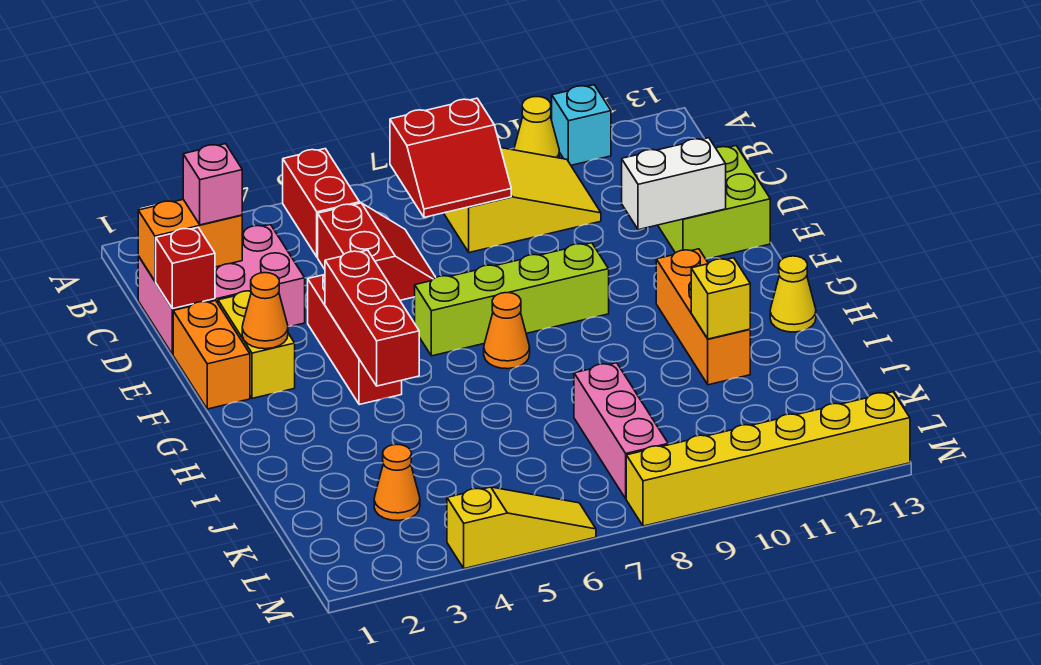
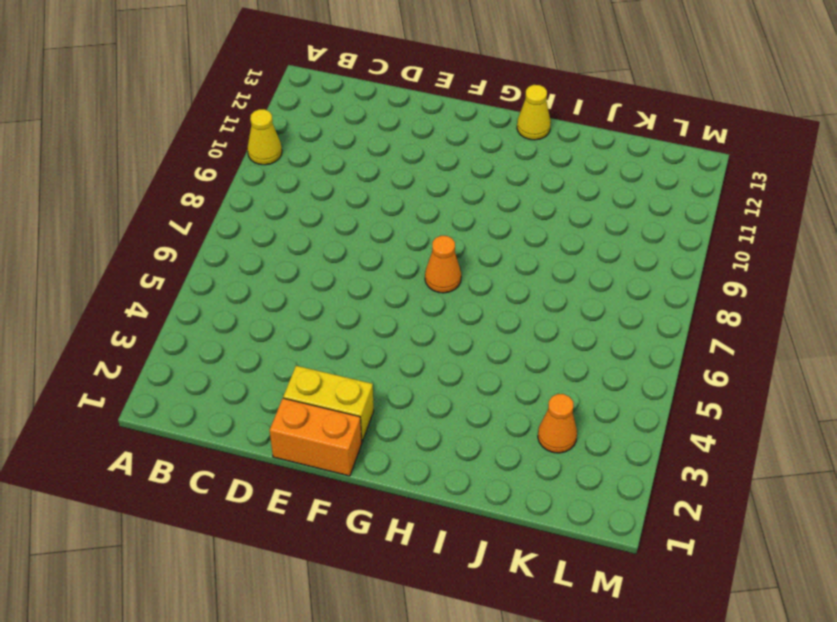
none -> red 1x2 brick [283,149,360,257]
none -> cyan 1x1 brick [552,85,611,165]
none -> yellow 2x3 slope [444,148,601,253]

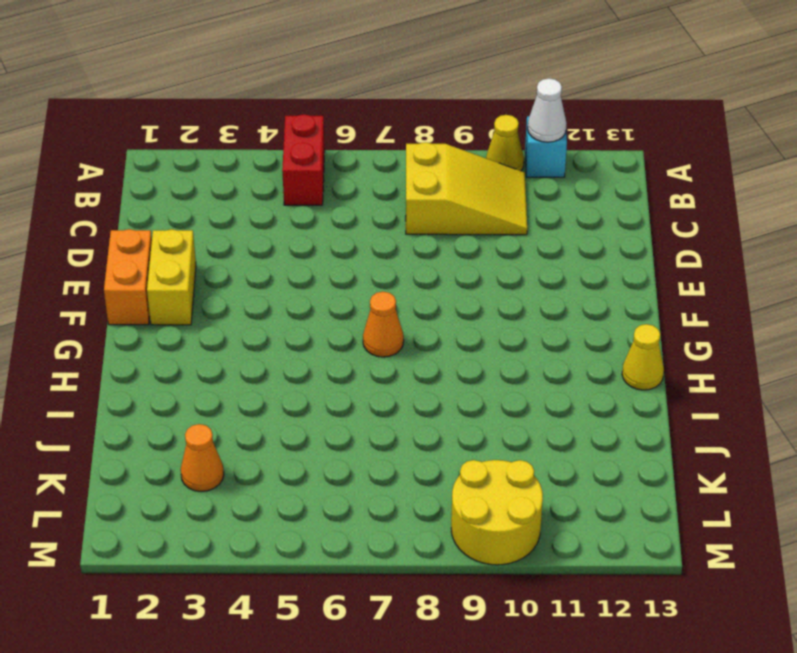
white 1x1 cone [528,78,567,142] -> none
yellow 2x2 round brick [451,460,543,565] -> yellow 1x6 brick [626,392,910,526]
none -> pink 2x3 brick [138,225,305,354]
none -> red 2x2 slope [318,203,436,300]
none -> lime 2x2 brick [658,146,770,259]

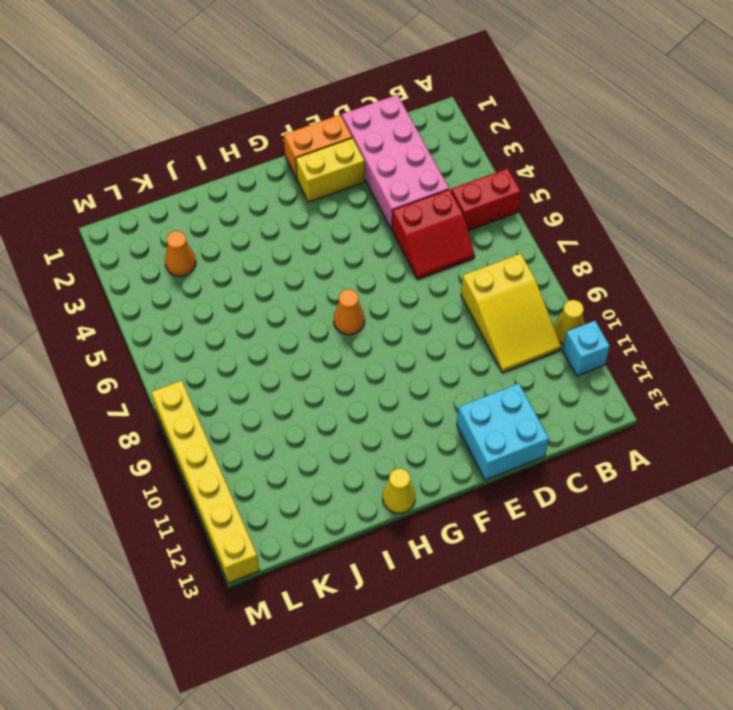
pink 2x4 brick [342,95,449,230] -> pink 2x3 brick [138,225,305,354]
cyan 2x2 brick [457,383,549,480] -> lime 2x2 brick [658,146,770,259]
none -> red 1x3 brick [308,275,402,405]
none -> lime 1x4 brick [415,243,609,356]
none -> orange 1x3 brick [656,249,750,385]

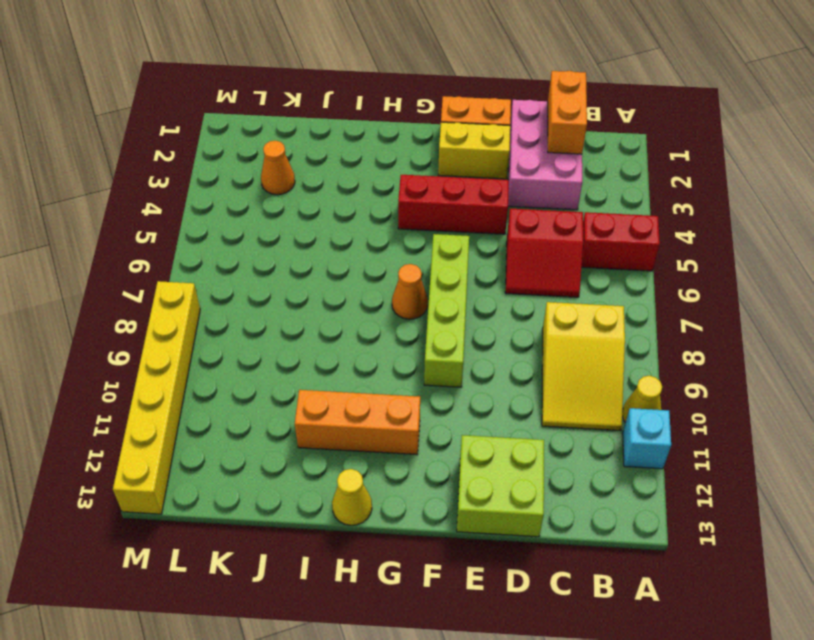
none -> pink 1x3 brick [574,363,668,498]
none -> yellow 1x3 slope [447,487,596,569]
none -> red 2x2 slope [390,98,511,217]

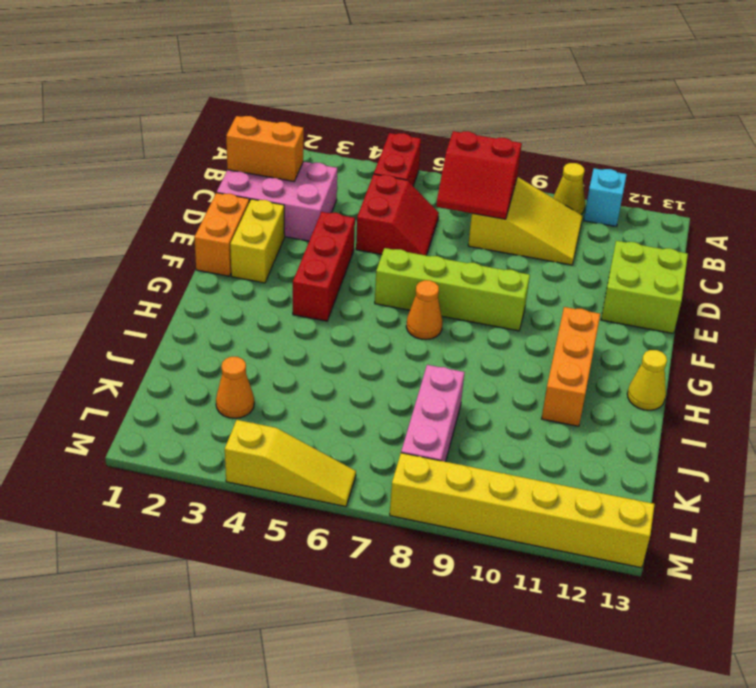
none -> red 1x1 brick [156,228,215,309]
none -> white 1x2 brick [622,138,726,230]
none -> orange 1x1 cone [242,273,288,349]

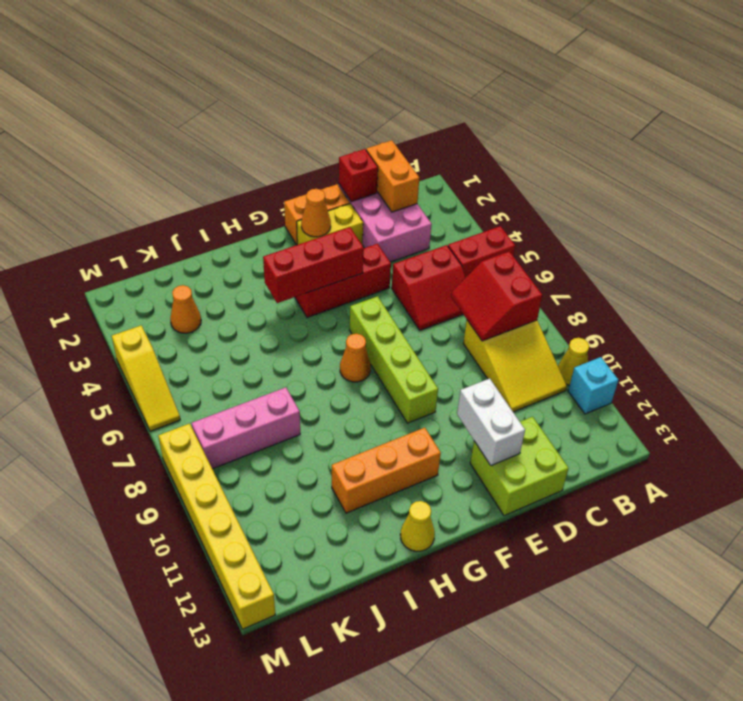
none -> yellow 1x1 brick [691,258,750,339]
none -> pink 1x1 brick [183,144,242,225]

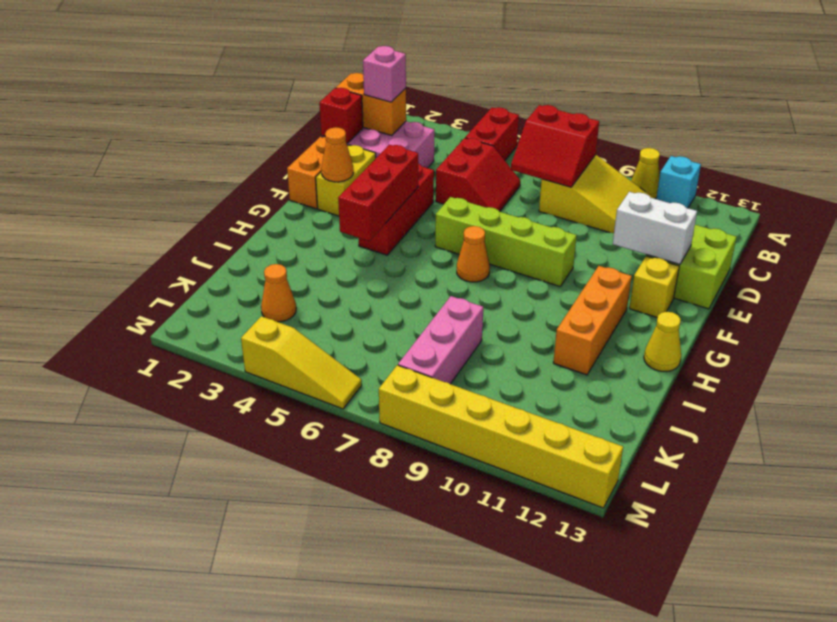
yellow 1x1 brick [629,256,679,318] -> yellow 1x1 brick moved to [691,258,750,339]

